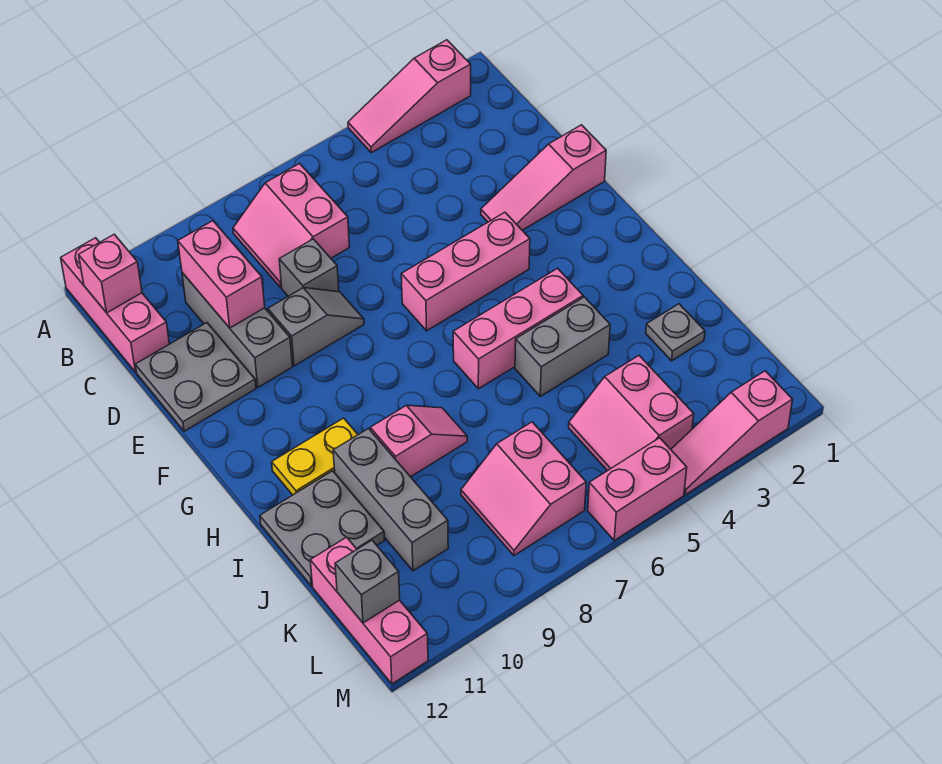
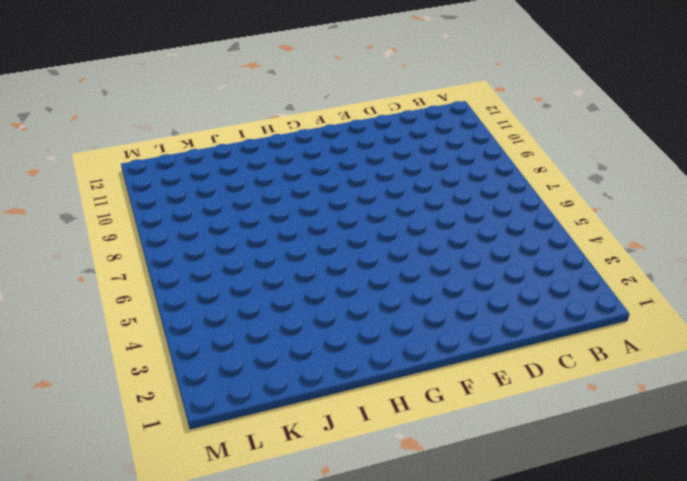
none -> pink 1x3 slope [348,40,471,152]
none -> pink 1x3 brick [61,238,169,372]
none -> pink 2x2 slope [233,164,349,287]

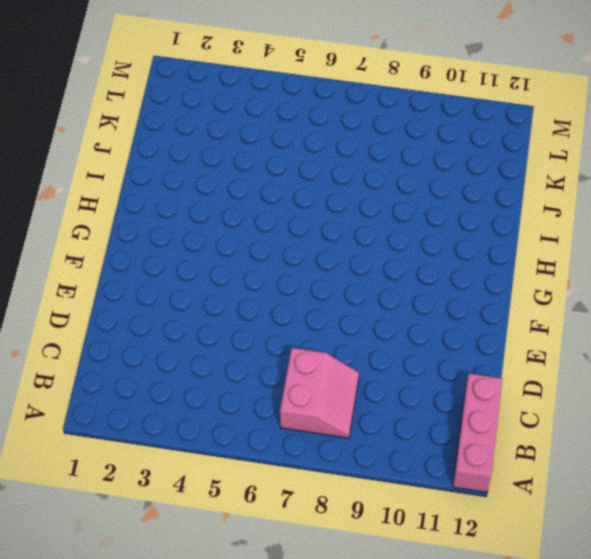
none -> pink 1x3 slope [348,40,471,152]
none -> grey 1x3 brick [182,273,292,387]
none -> grey 1x1 brick [279,239,339,296]

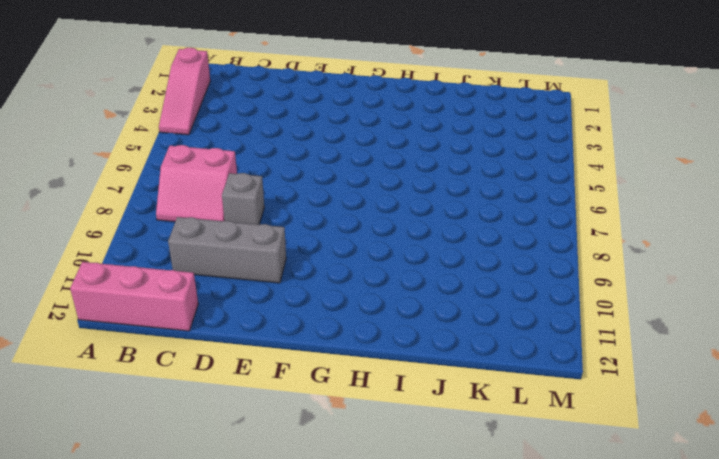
none -> grey 2x2 plate [135,323,256,431]
none -> pink 1x3 slope [481,125,606,230]
none -> grey 1x2 slope [268,288,364,366]

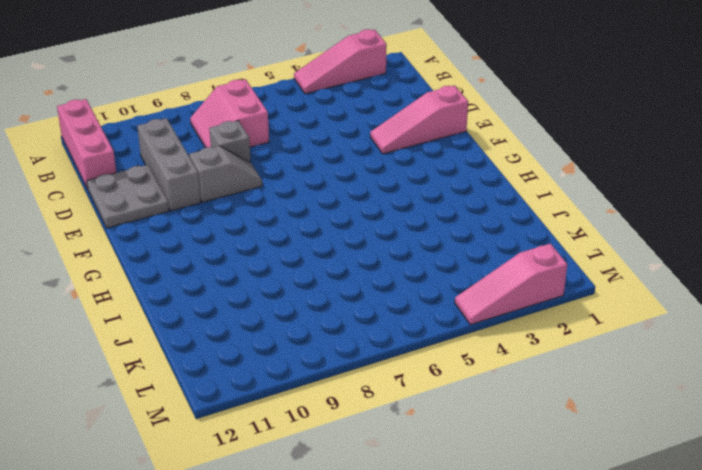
none -> pink 1x3 brick [401,212,530,331]
none -> pink 1x3 brick [453,268,583,389]
none -> yellow 1x2 plate [272,418,358,495]

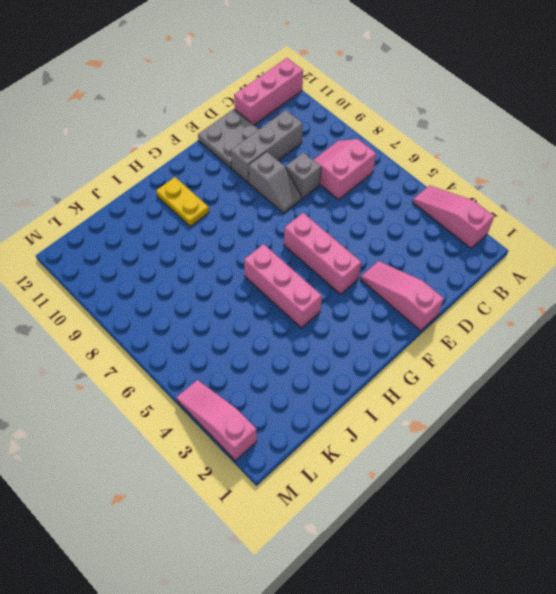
none -> grey 1x2 brick [515,297,610,396]
none -> pink 1x2 slope [370,405,467,477]
none -> grey 1x3 brick [333,429,448,571]

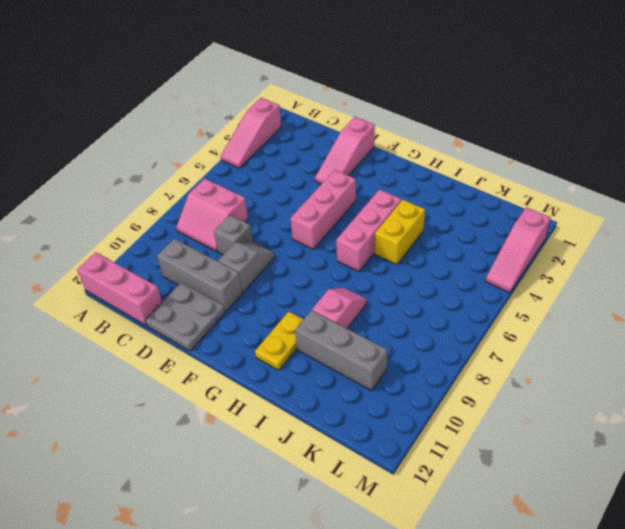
yellow 1x2 brick [375,200,425,265] -> grey 1x2 brick [515,297,610,396]
none -> grey 2x2 plate [260,471,384,586]
none -> grey 1x1 plate [646,304,705,361]
none -> pink 2x2 slope [569,356,694,471]

